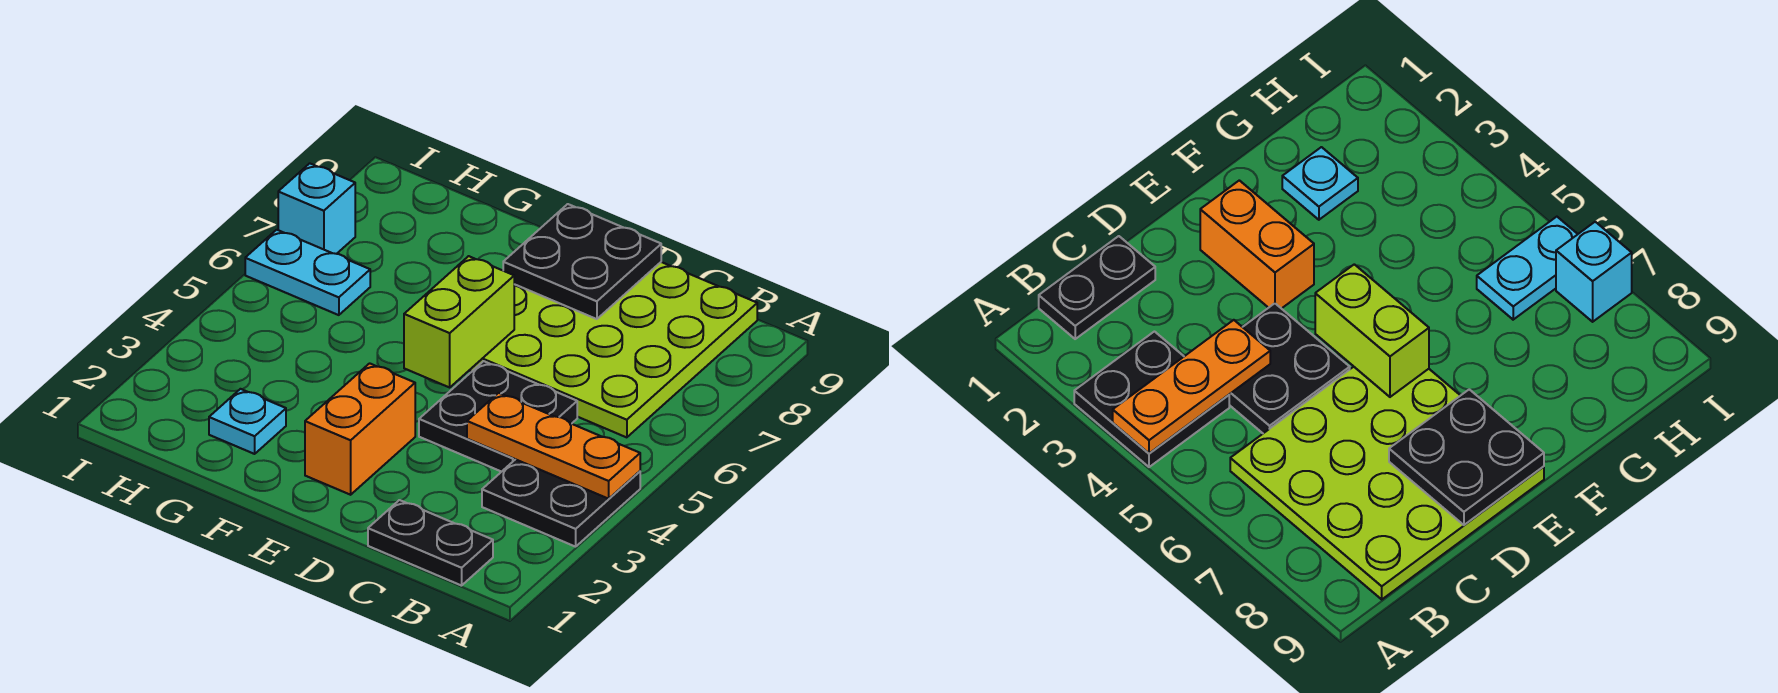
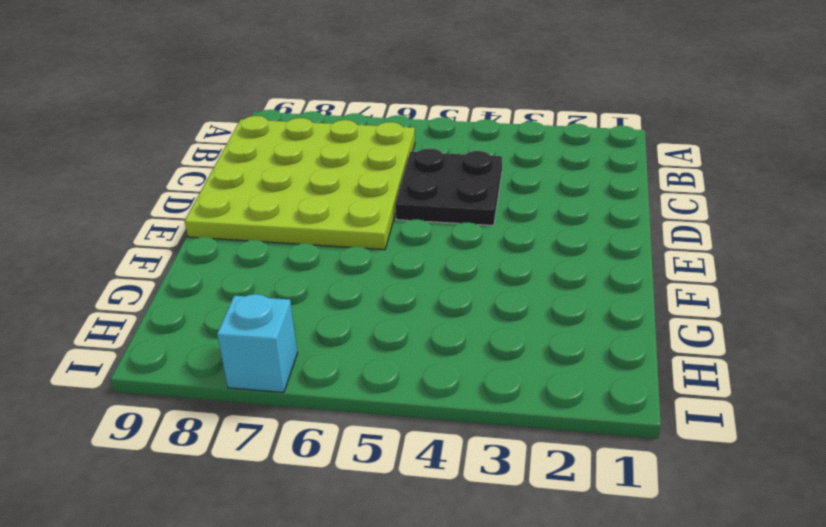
none -> black 2x2 plate [482,459,640,547]
none -> black 1x2 plate [368,500,493,586]

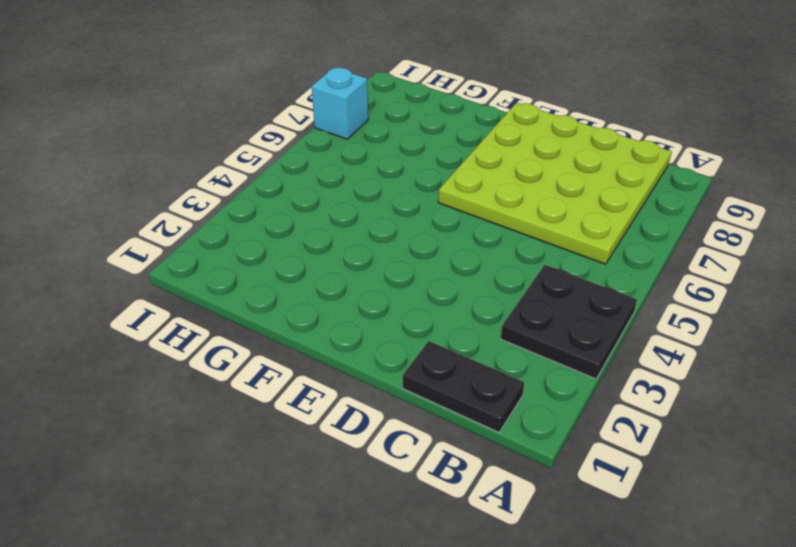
none -> black 2x2 plate [419,361,577,472]
none -> orange 1x2 brick [305,363,415,495]

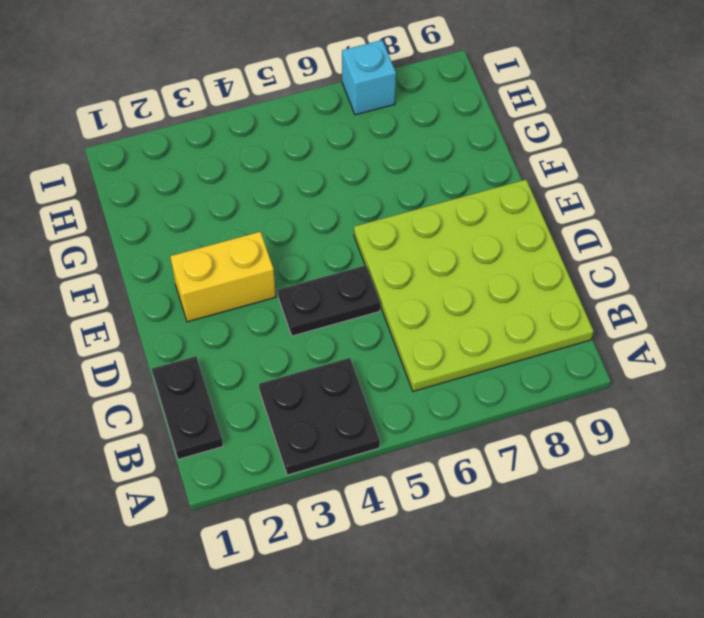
black 1x2 plate [278,265,380,336] -> black 2x2 plate [419,361,577,472]
yellow 1x2 brick [170,232,276,322] -> orange 1x2 brick [305,363,415,495]
none -> cyan 1x1 plate [209,389,286,454]
none -> cyan 1x2 plate [245,230,370,315]

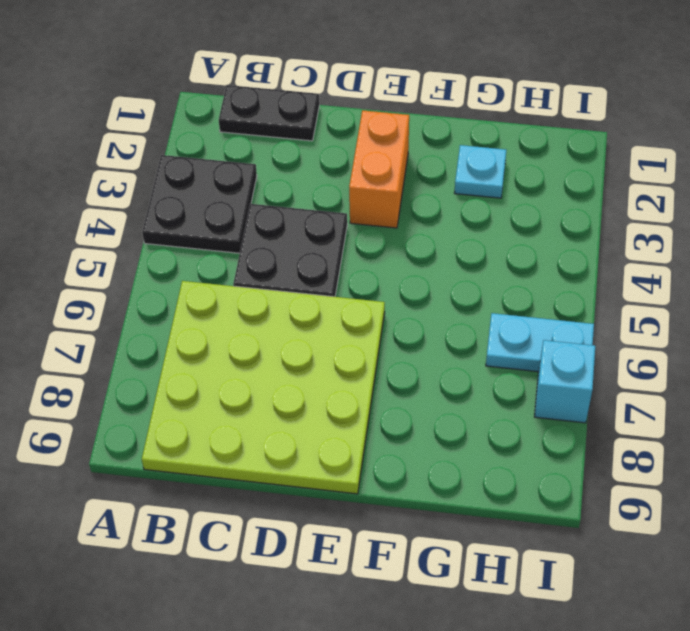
none -> orange 1x3 plate [467,393,640,499]
none -> black 2x2 plate [503,204,661,319]

